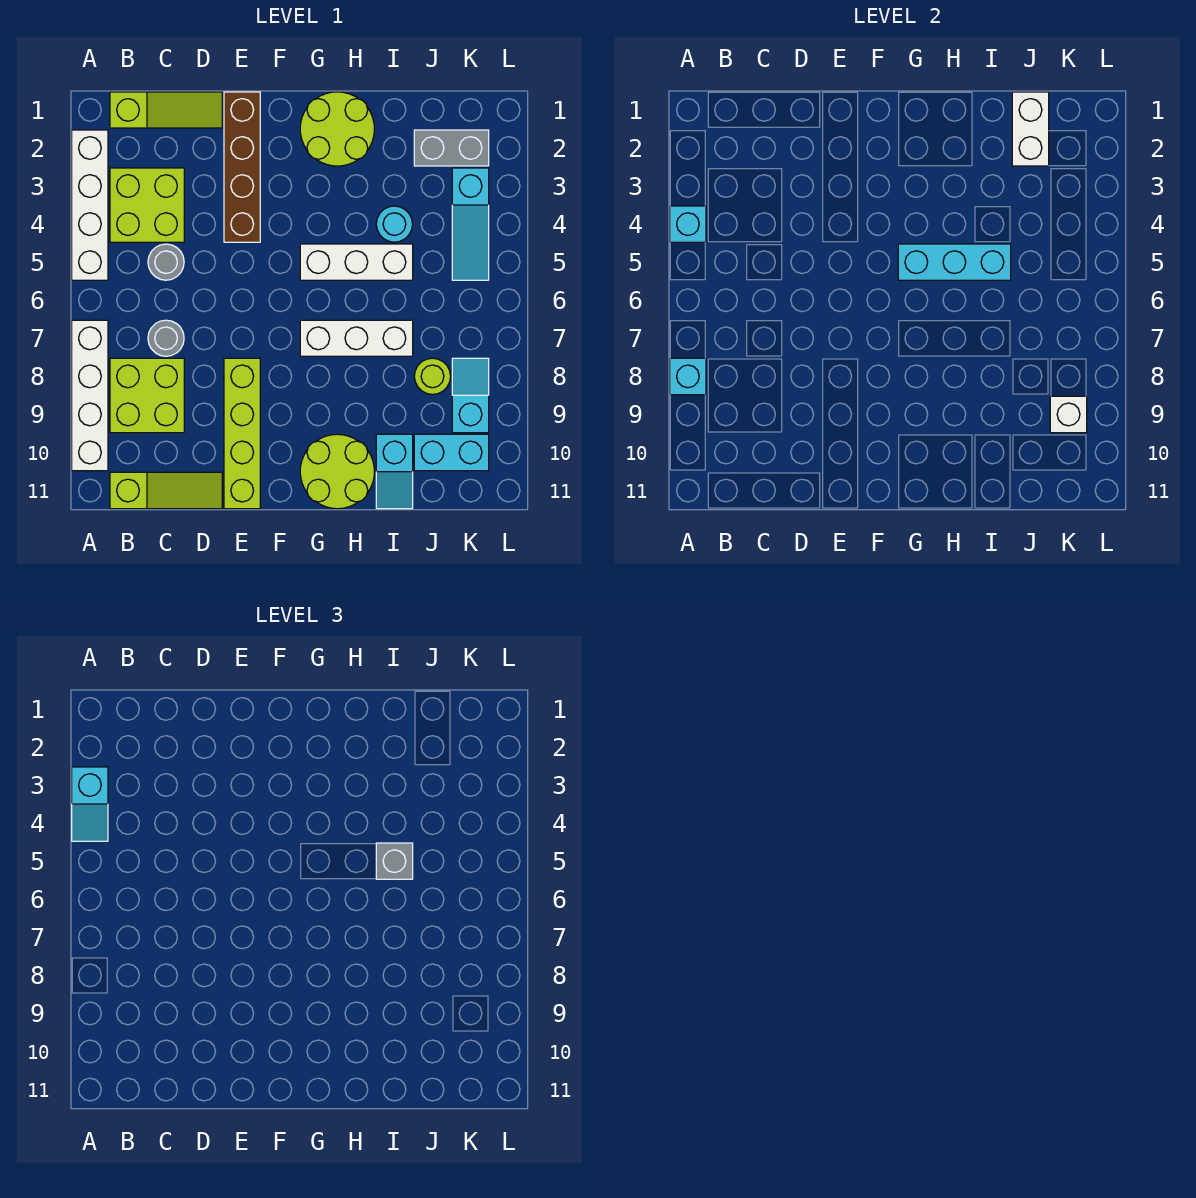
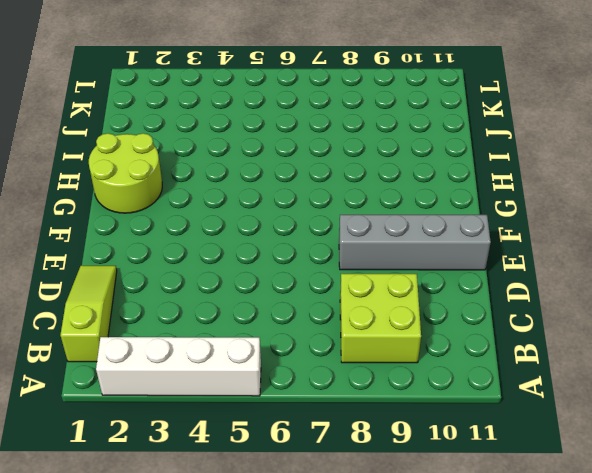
grey 1x4 brick [339,215,491,270] -> lime 1x4 brick [224,358,260,509]
none -> white 1x4 brick [72,320,108,471]
none -> lime 2x2 brick [110,168,184,242]
none -> lime 1x3 slope [110,472,222,509]

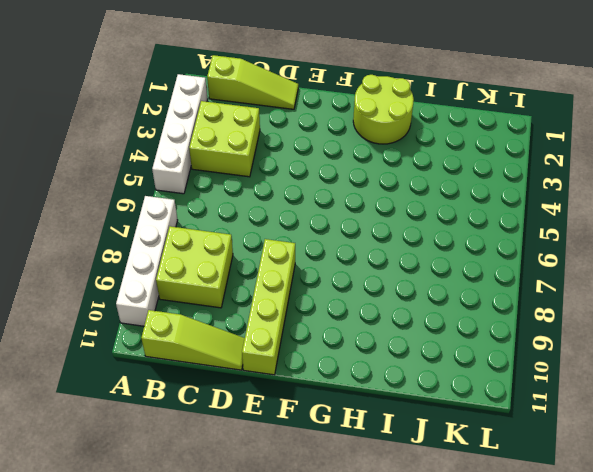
none -> grey 1x1 round brick [148,244,184,280]
none -> grey 1x1 round brick [148,320,184,356]
none -> brown 1x4 brick [224,92,260,242]

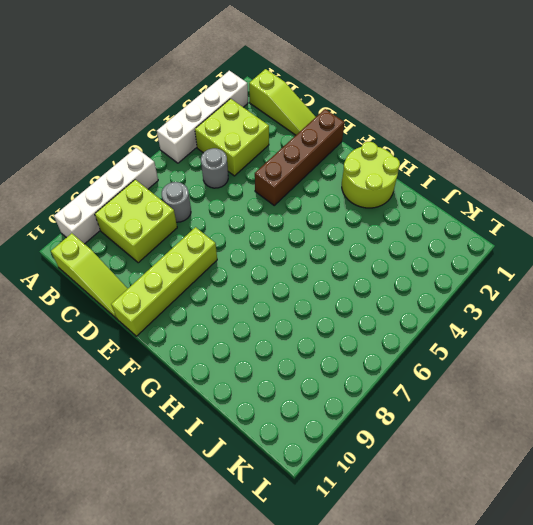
none -> white 1x3 brick [300,244,413,280]
none -> white 1x3 brick [300,320,413,356]
none -> lime 2x2 round brick [300,434,374,509]

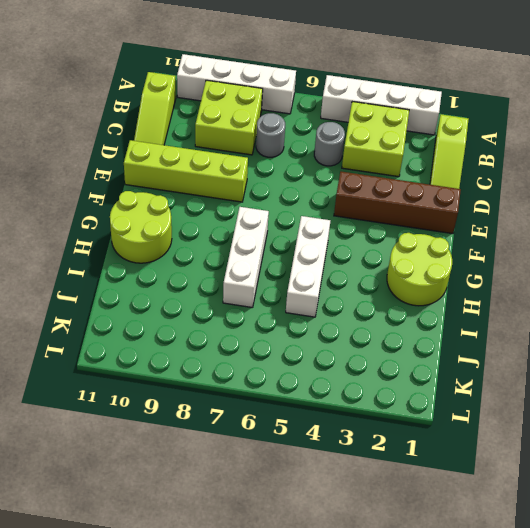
none -> cyan 1x1 round brick [376,206,413,242]
none -> cyan 1x2 slope [376,434,413,509]
none -> grey 1x2 brick [414,130,489,166]

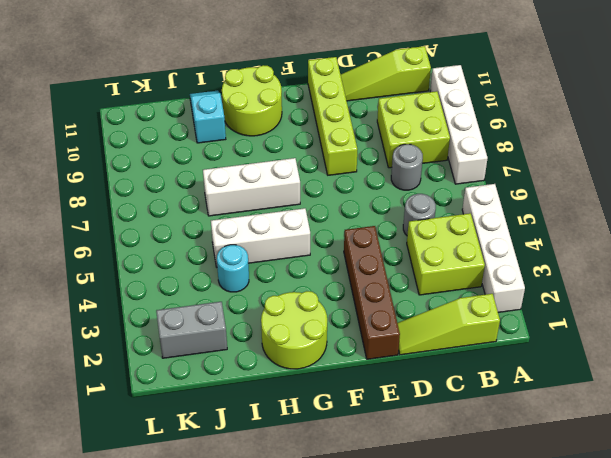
none -> lime 1x1 round brick [414,358,451,394]
none -> cyan 1x2 brick [414,434,489,471]
none -> cyan 1x3 slope [452,168,489,280]

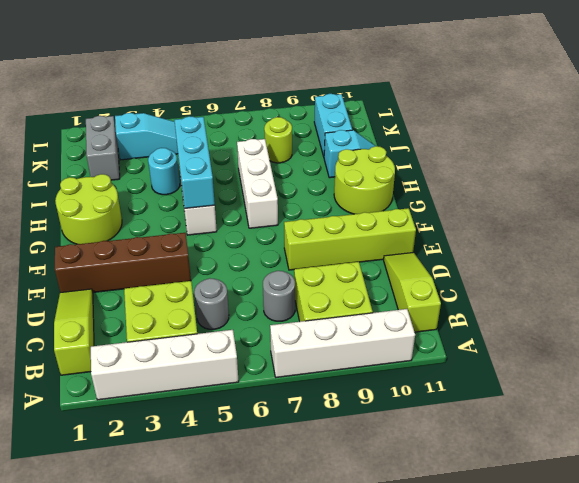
none -> cyan 1x2 slope [452,358,489,433]
none -> cyan 1x1 brick [670,206,706,242]
none -> cyan 1x1 brick [670,358,706,395]

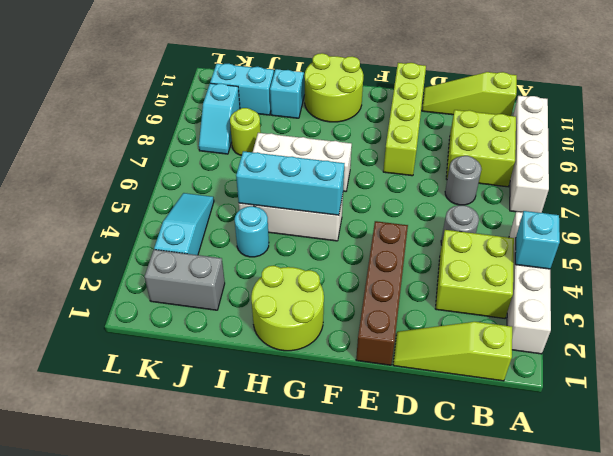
none -> cyan 1x1 brick [670,358,706,395]
none -> white 1x2 brick [1012,92,1049,166]
none -> white 1x1 brick [1050,396,1087,433]

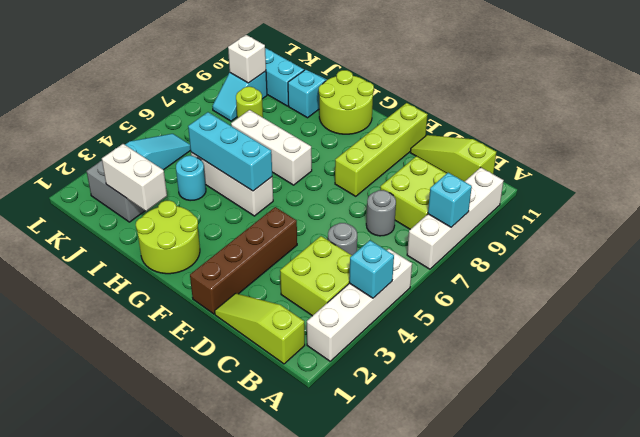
white 1x2 brick [102,144,167,211] -> white 1x2 brick turned to [1012,92,1049,166]
none -> cyan 1x2 slope [72,767,108,841]
none -> grey 1x1 brick [376,843,413,879]

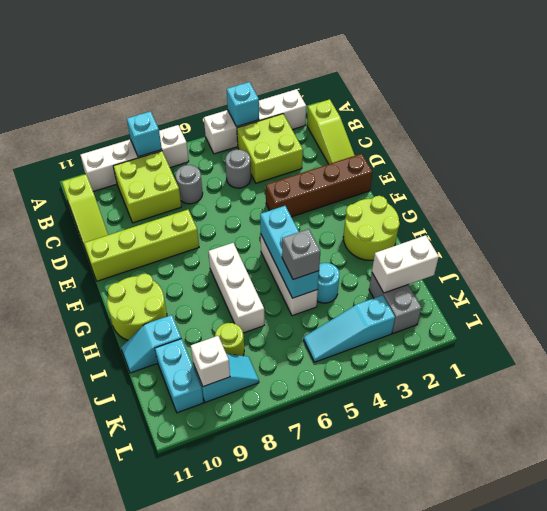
none -> cyan 1x2 slope [72,767,108,841]

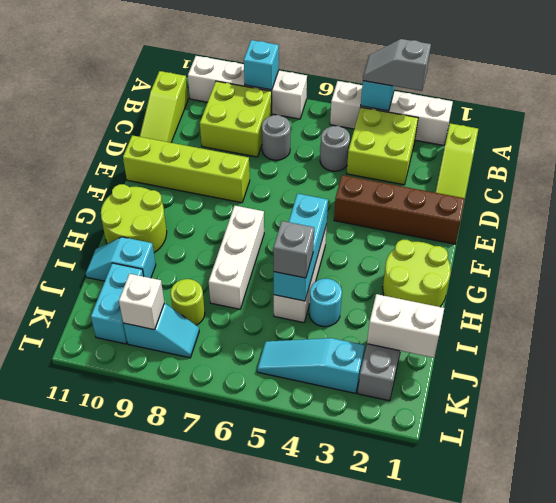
grey 1x2 slope [363,39,431,91] -> cyan 1x2 slope [72,767,108,841]

